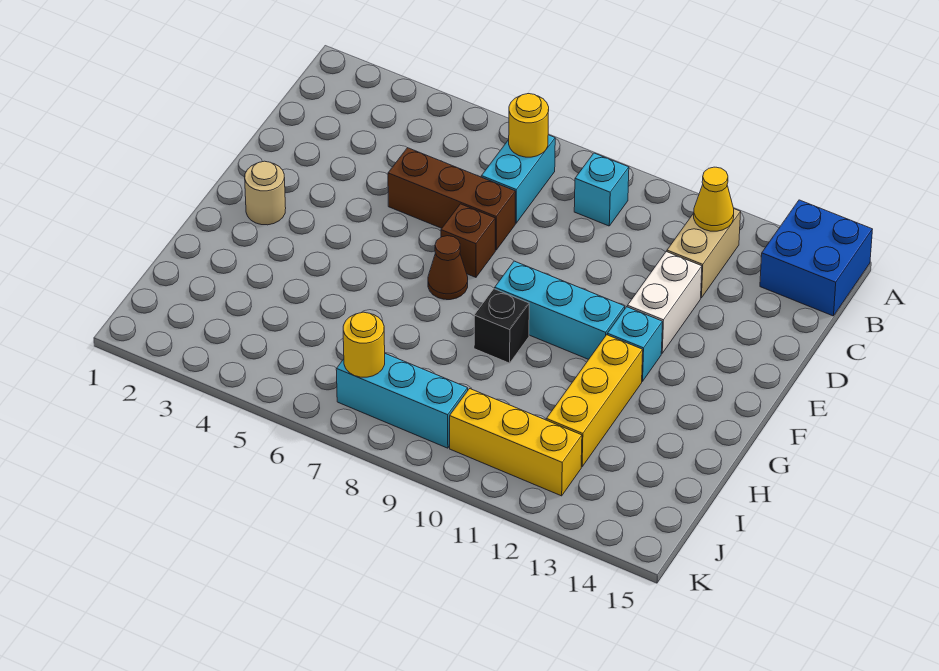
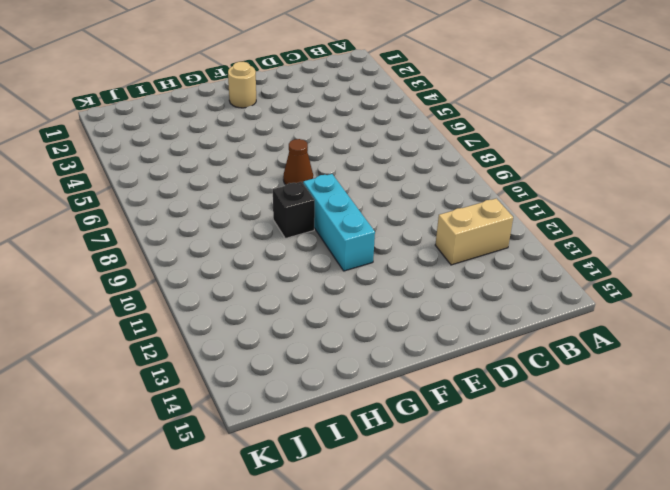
none -> blue 2x2 brick [760,200,872,316]
none -> cyan 1x2 brick [481,135,555,223]
none -> cyan 1x1 brick [574,153,629,226]

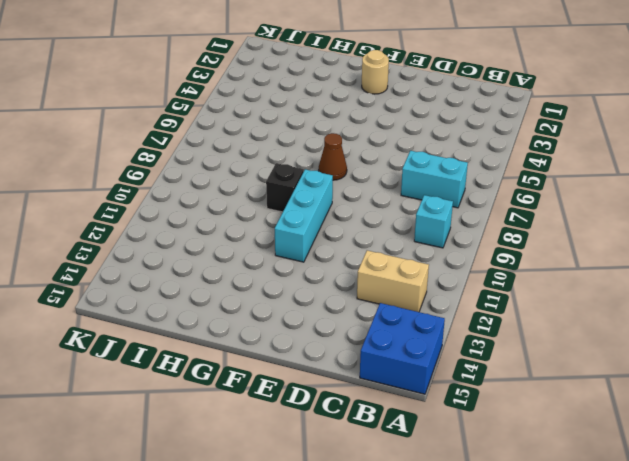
none -> brown 1x3 brick [388,148,516,250]
none -> white 1x2 brick [627,252,702,353]
none -> brown 1x1 brick [441,204,495,277]

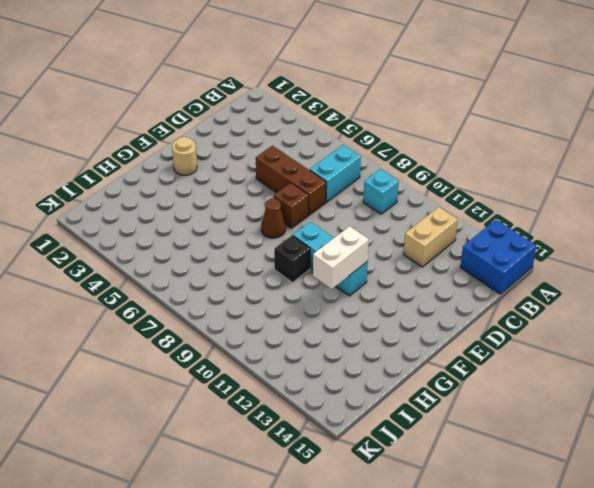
white 1x2 brick [313,226,369,289] -> white 1x2 brick moved to [627,252,702,353]
none -> cyan 1x1 brick [607,307,663,381]
none -> yellow 1x3 brick [546,335,643,467]
none -> cyan 1x3 brick [336,354,468,448]

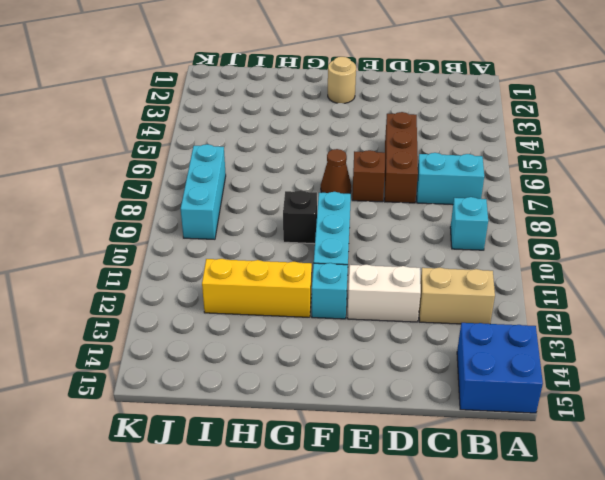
none -> yellow 1x3 brick [450,389,582,496]
none -> yellow 1x1 round brick [509,94,549,157]
none -> yellow 1x1 cone [694,167,734,231]

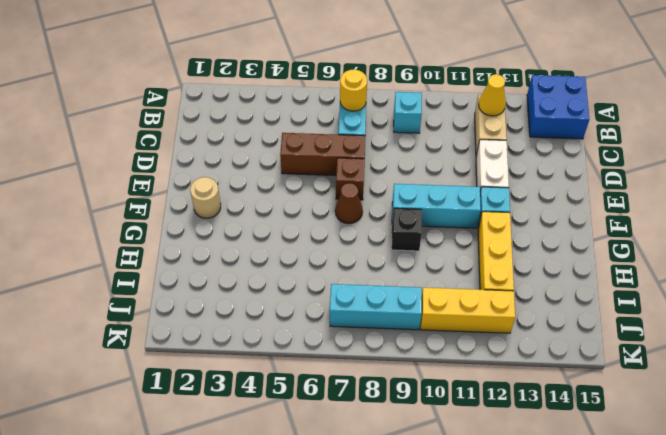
none -> yellow 1x1 round brick [343,312,385,377]

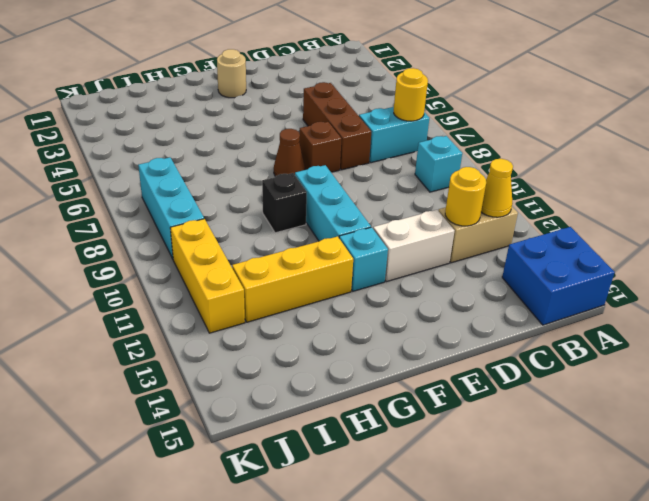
yellow 1x1 round brick [445,167,486,226] -> yellow 1x1 round brick moved to [343,312,385,377]

